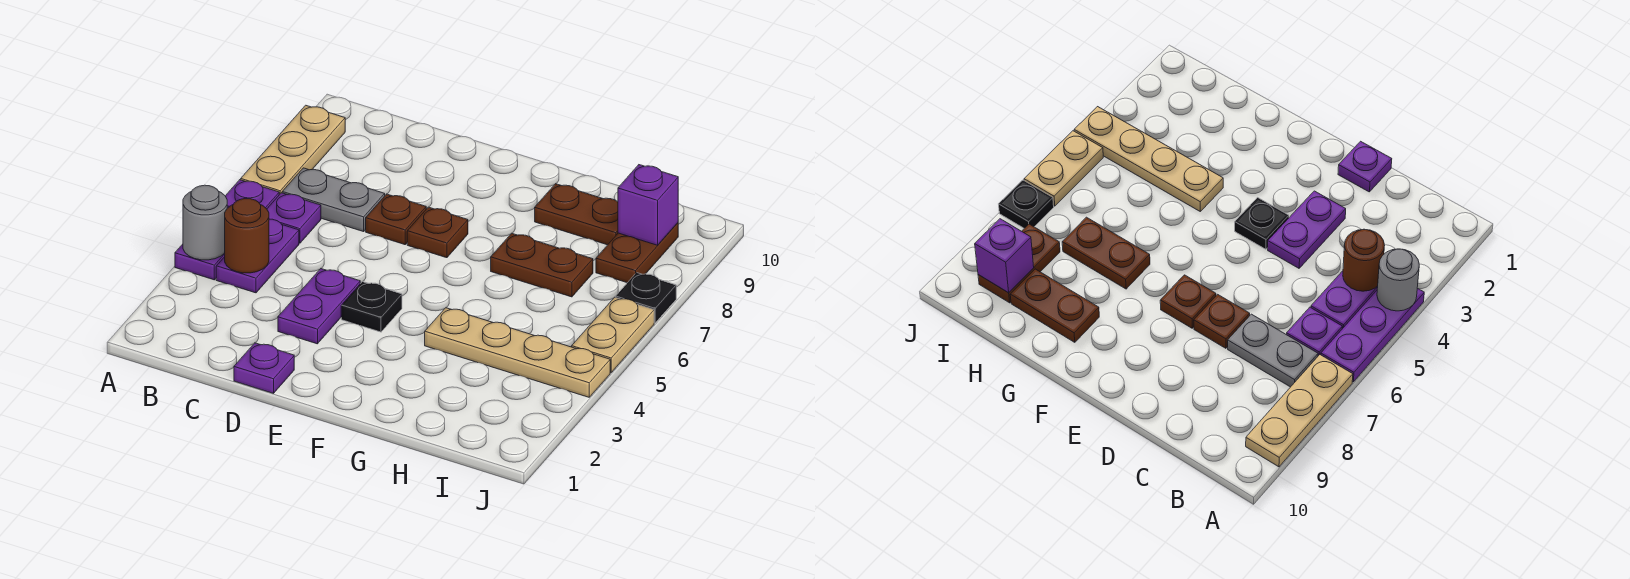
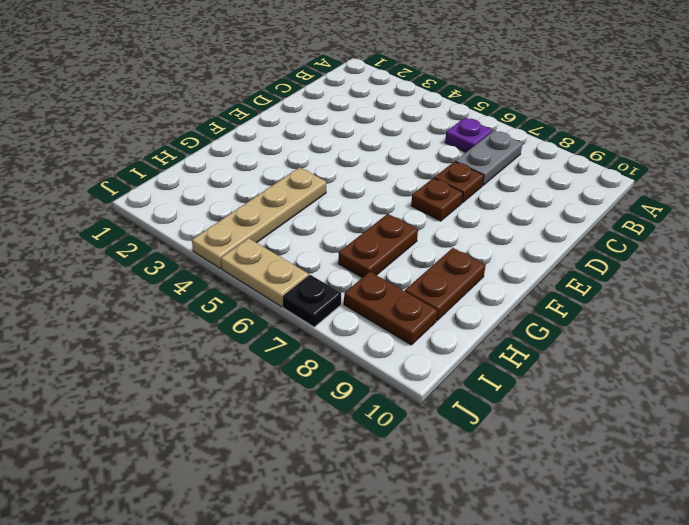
none -> purple 1x3 plate [175,180,279,280]
none -> tan 1x3 plate [241,105,345,195]
none -> purple 1x2 plate [216,219,299,293]

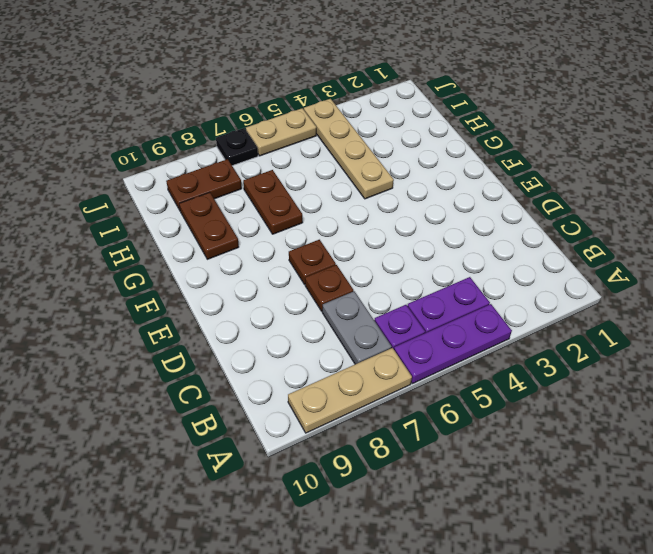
none -> purple 1x1 plate [234,343,294,393]
none -> purple 1x2 plate [278,269,360,344]
none -> black 1x1 plate [341,282,402,332]

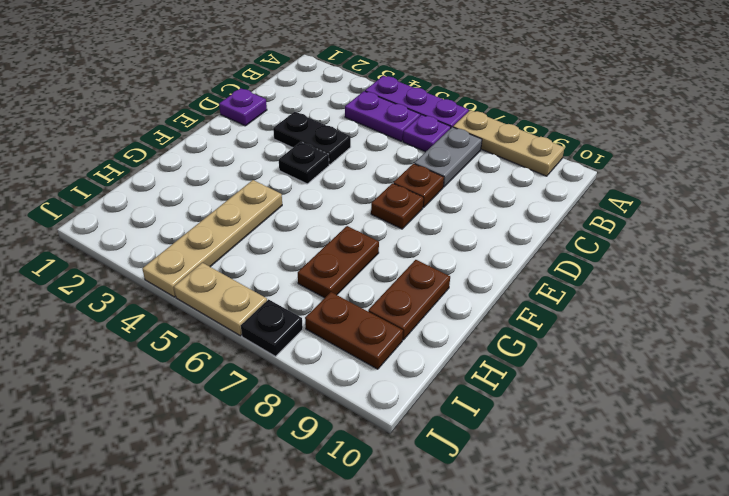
black 1x2 plate [273,112,351,165] -> purple 1x2 plate [278,269,360,344]
none -> grey 1x1 round brick [183,185,227,260]
none -> brown 1x1 round brick [225,199,269,273]
none -> purple 1x1 brick [618,165,678,245]

